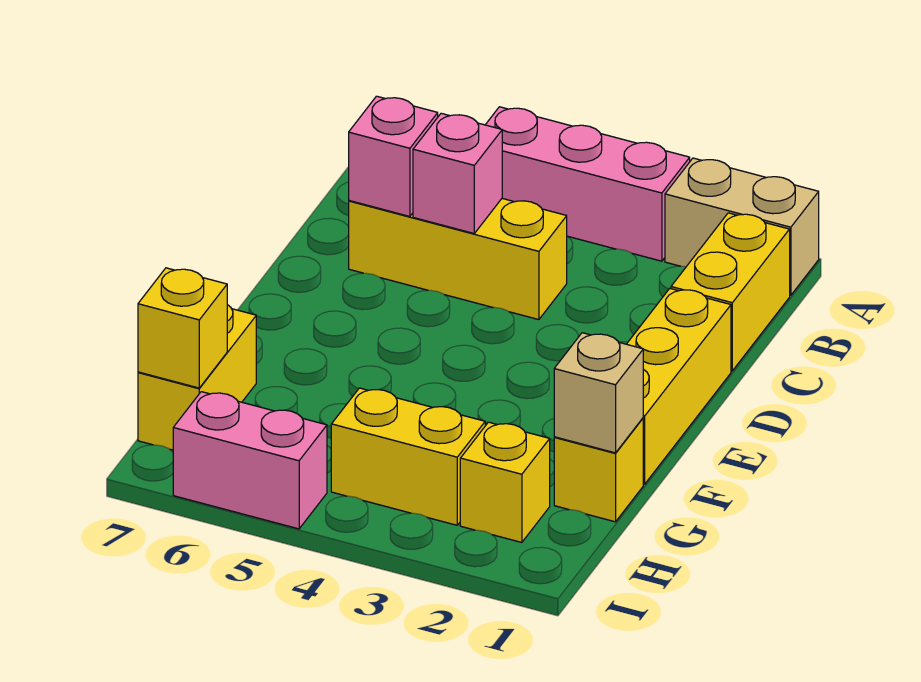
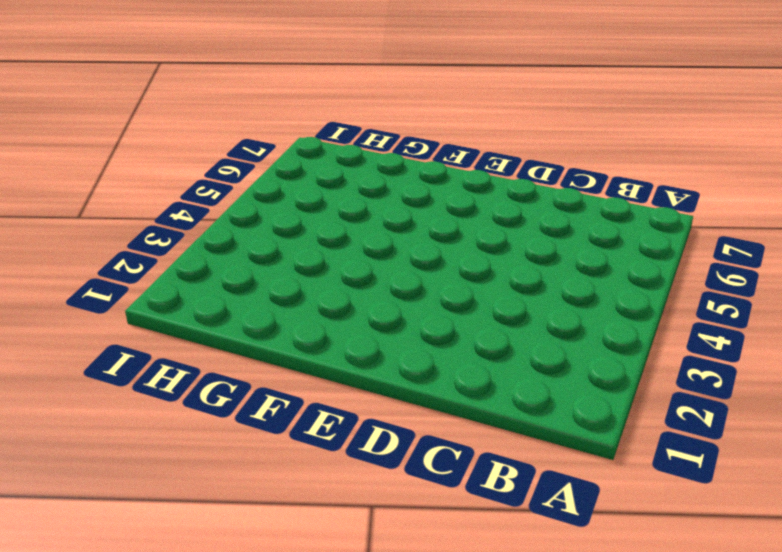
none -> tan 1x2 brick [665,158,819,295]
none -> pink 1x3 brick [486,107,690,261]
none -> yellow 1x2 brick [671,213,790,371]

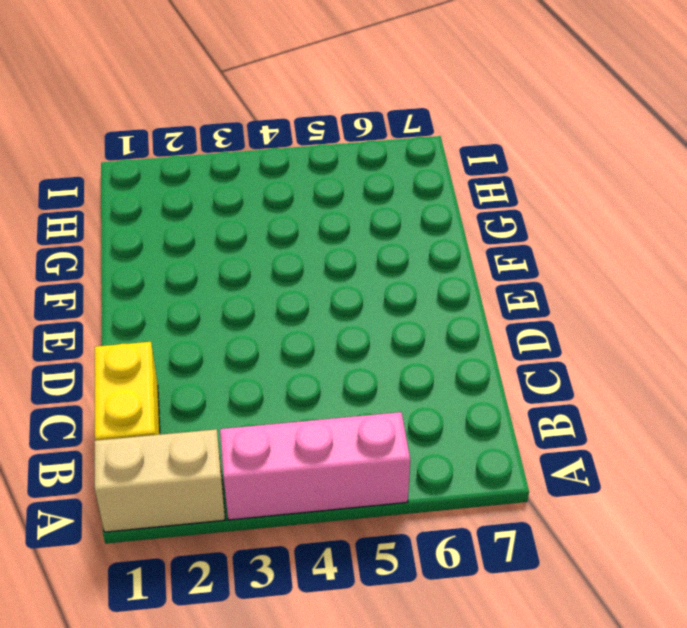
none -> yellow 1x3 brick [349,199,567,320]
none -> yellow 1x3 brick [627,289,731,484]
none -> yellow 1x1 brick [554,418,643,522]

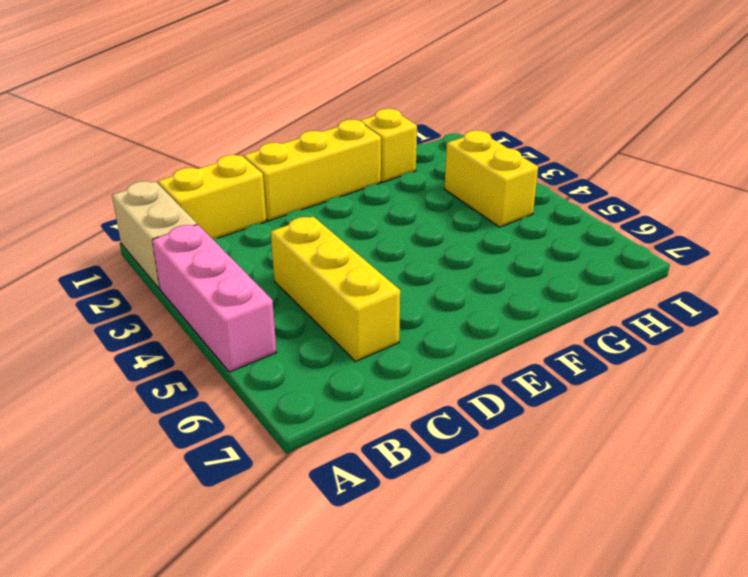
none -> yellow 1x2 brick [138,305,256,450]
none -> yellow 1x1 brick [460,422,550,542]
none -> pink 1x2 brick [173,392,327,529]

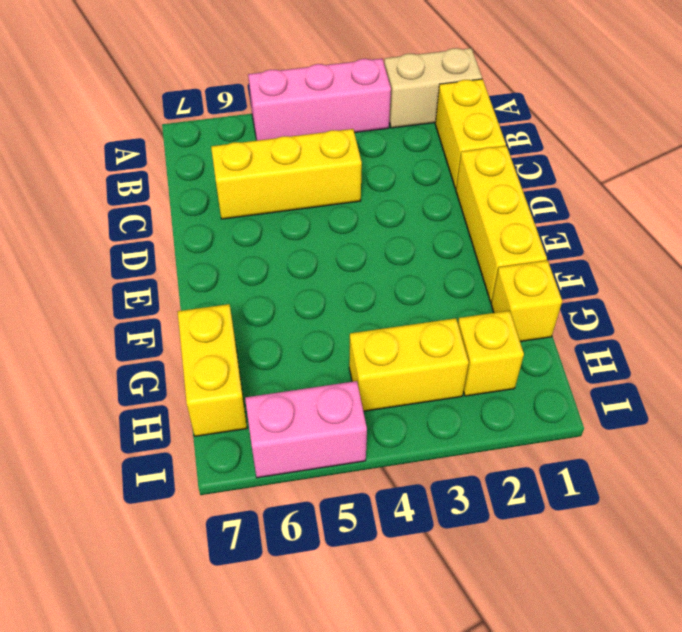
none -> pink 1x1 brick [413,113,502,233]
none -> pink 1x1 brick [349,96,438,216]
none -> tan 1x1 brick [554,333,643,453]

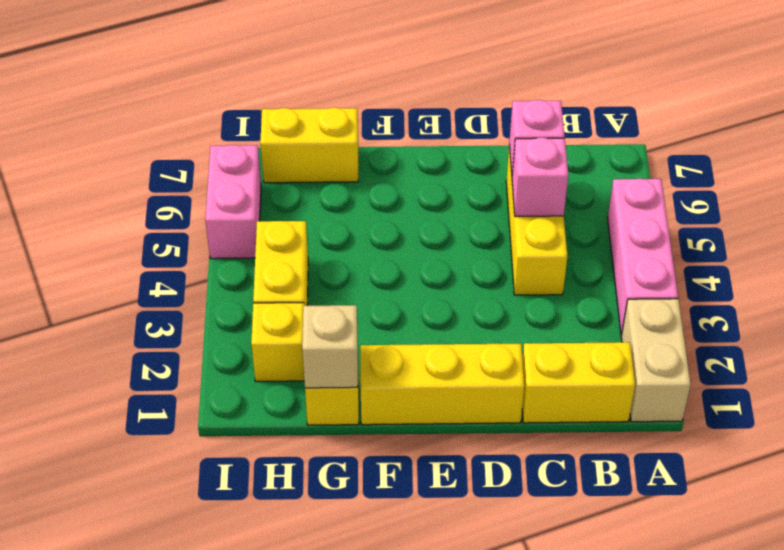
none -> yellow 1x1 brick [138,268,227,388]

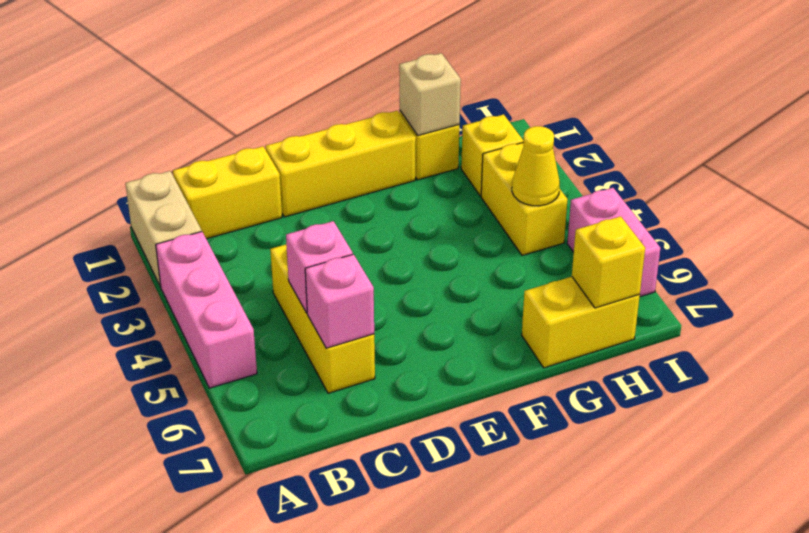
yellow 1x1 cone [512,126,560,206] -> none

